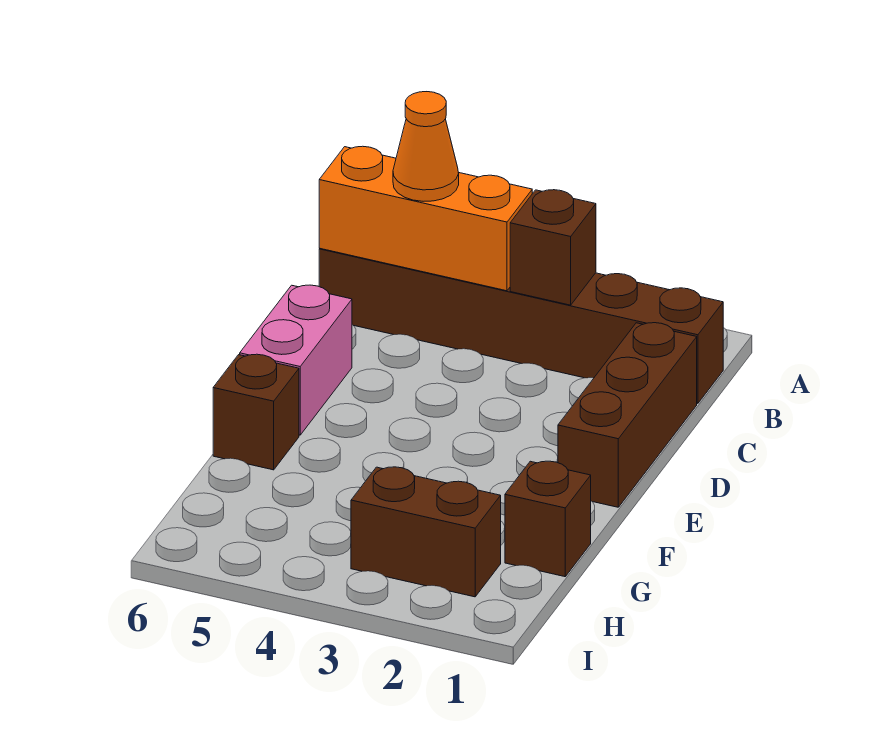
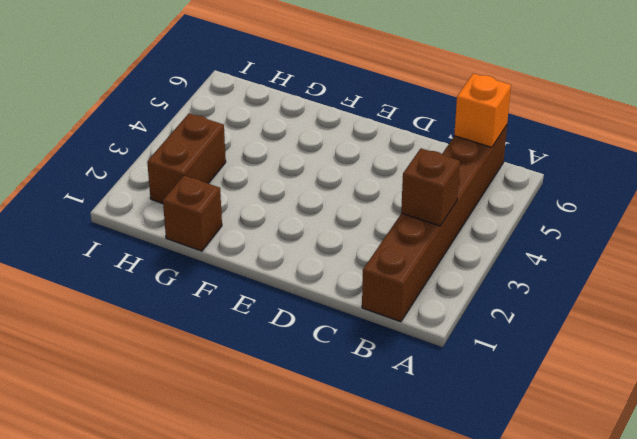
orange 1x1 brick [454,73,511,147] -> orange 1x3 brick [319,146,532,291]
none -> brown 1x3 brick [558,323,697,507]
none -> pink 1x2 brick [240,285,352,435]

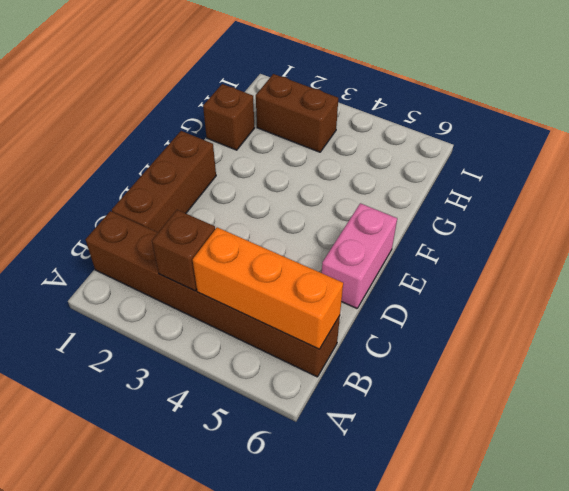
none -> brown 1x1 brick [213,354,299,470]
none -> orange 1x1 cone [393,92,459,201]

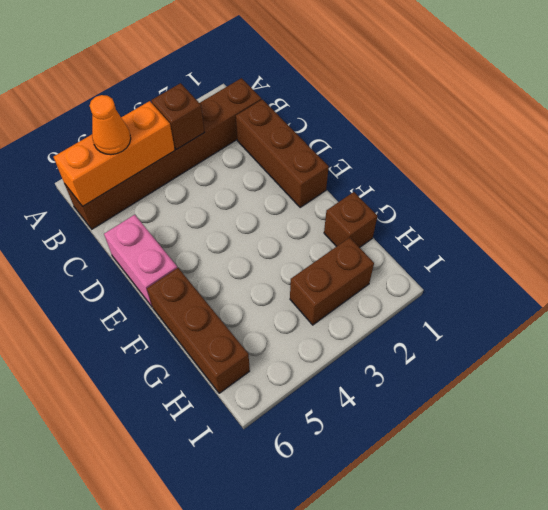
brown 1x3 brick [147,268,250,393] -> brown 1x1 brick [213,354,299,470]

